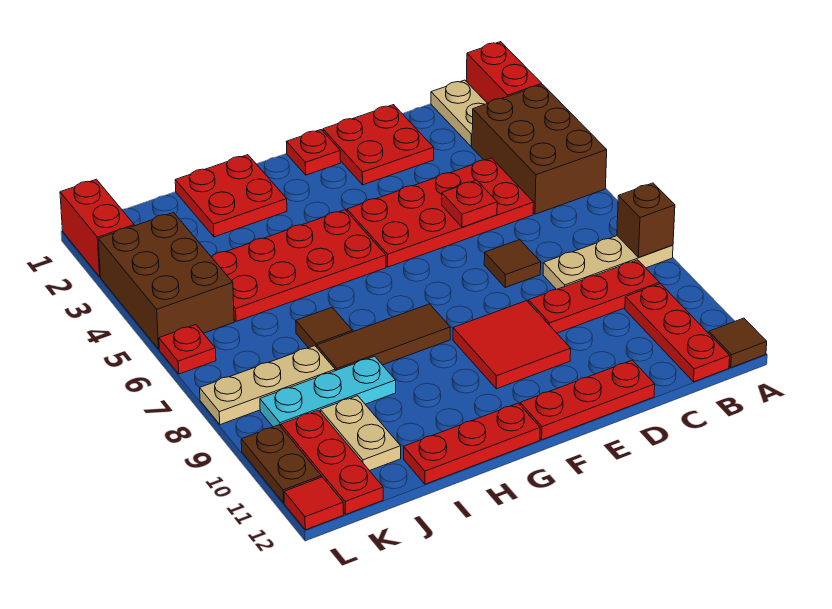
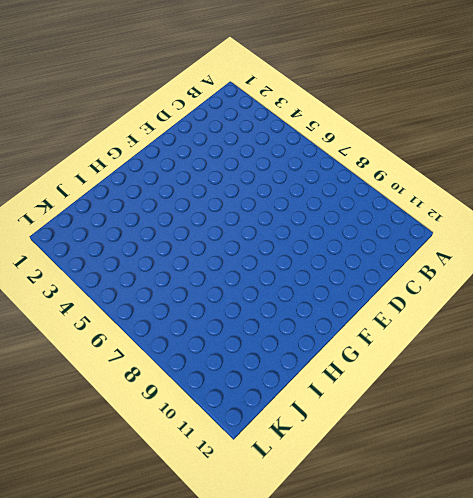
none -> red 1x2 brick [467,42,542,103]
none -> brown 2x3 brick [472,85,607,214]
none -> tan 1x3 plate [543,236,673,289]

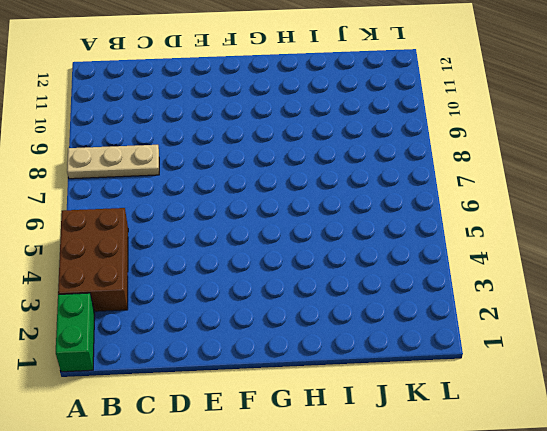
green 1x2 brick [56,293,95,372] -> red 1x2 brick [467,42,542,103]
none -> brown 1x1 tile [709,318,767,368]
none -> tan 1x2 plate [431,80,487,147]
none -> red 1x3 plate [528,260,659,333]

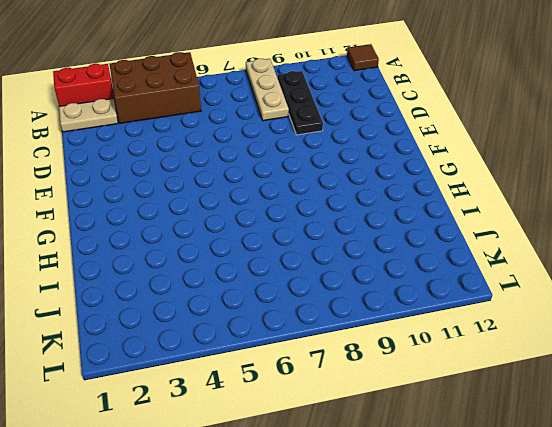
black 1x3 plate [277,71,323,135] -> red 1x3 plate [528,260,659,333]
none -> red 1x3 plate [625,284,730,382]
none -> red 2x4 plate [347,158,534,267]
none -> red 2x2 plate [323,105,434,185]

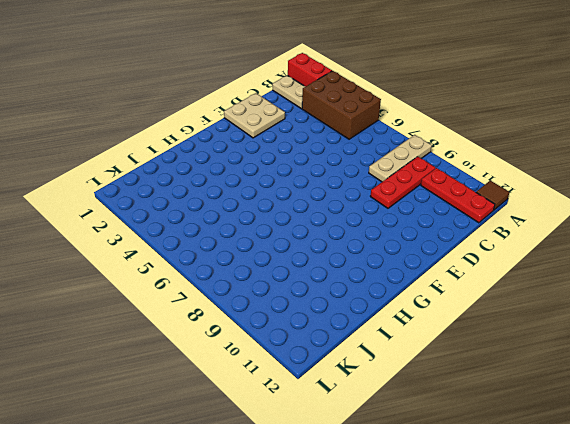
tan 2x2 plate [224,93,285,138] -> red 2x2 plate [323,105,434,185]
none -> red 2x4 plate [347,158,534,267]
none -> brown 1x1 tile [484,240,541,288]
none -> red 1x3 plate [520,360,655,440]

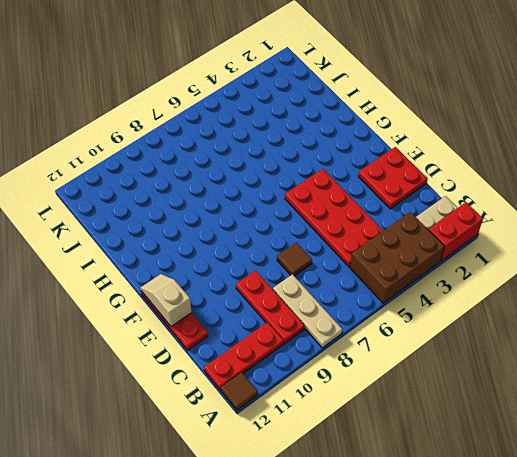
tan 1x2 slope [140,274,192,327] -> none
none -> red 2x2 tile [453,301,571,389]
none -> red 1x1 plate [287,130,341,175]
none -> red 2x4 plate [212,210,386,322]

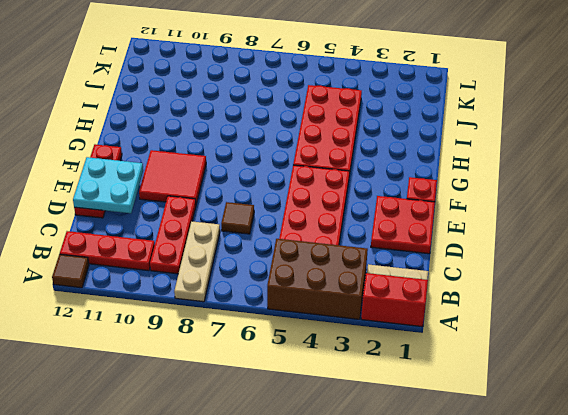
cyan 2x2 plate [73,157,143,213] -> none
none -> brown 1x3 tile [317,304,450,371]
none -> red 1x3 plate [404,403,540,484]
none -> red 2x2 plate [175,155,287,237]

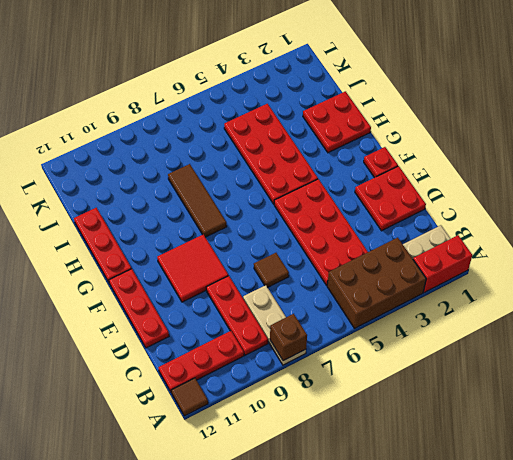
none -> brown 1x1 tile [296,307,352,348]
none -> cyan 1x3 plate [260,356,396,427]
none -> tan 1x3 plate [200,346,335,425]

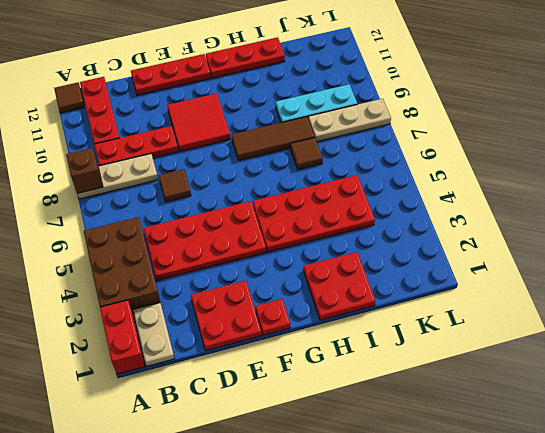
none -> tan 1x2 plate [320,396,401,471]
none -> brown 2x3 brick [98,212,234,349]
none -> red 1x3 plate [281,410,383,515]

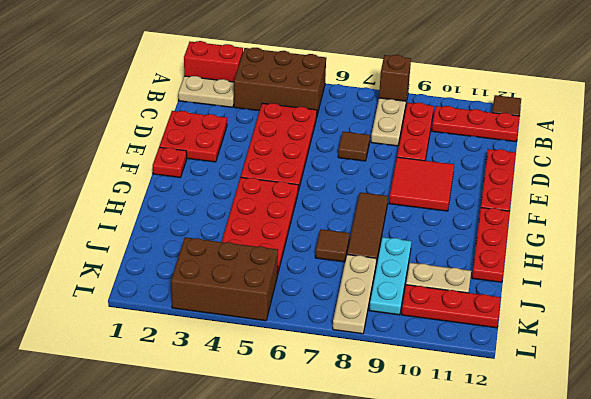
none -> red 2x2 plate [175,155,287,237]
none -> red 1x2 brick [60,179,134,277]
none -> red 1x1 plate [159,325,216,374]

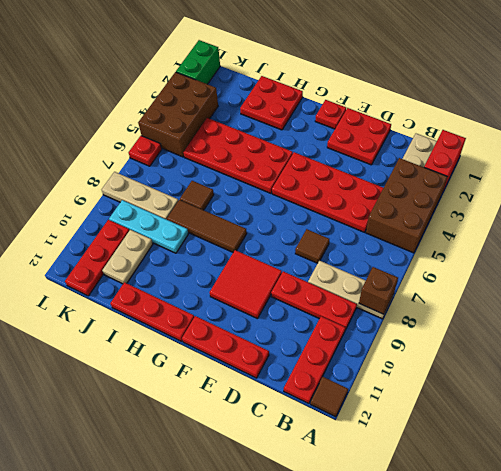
green 1x2 brick [176,40,220,84] -> red 1x2 brick [60,179,134,277]
none -> brown 1x2 plate [241,425,321,503]
none -> red 1x1 tile [284,477,344,530]
none -> red 1x1 plate [442,180,497,227]

